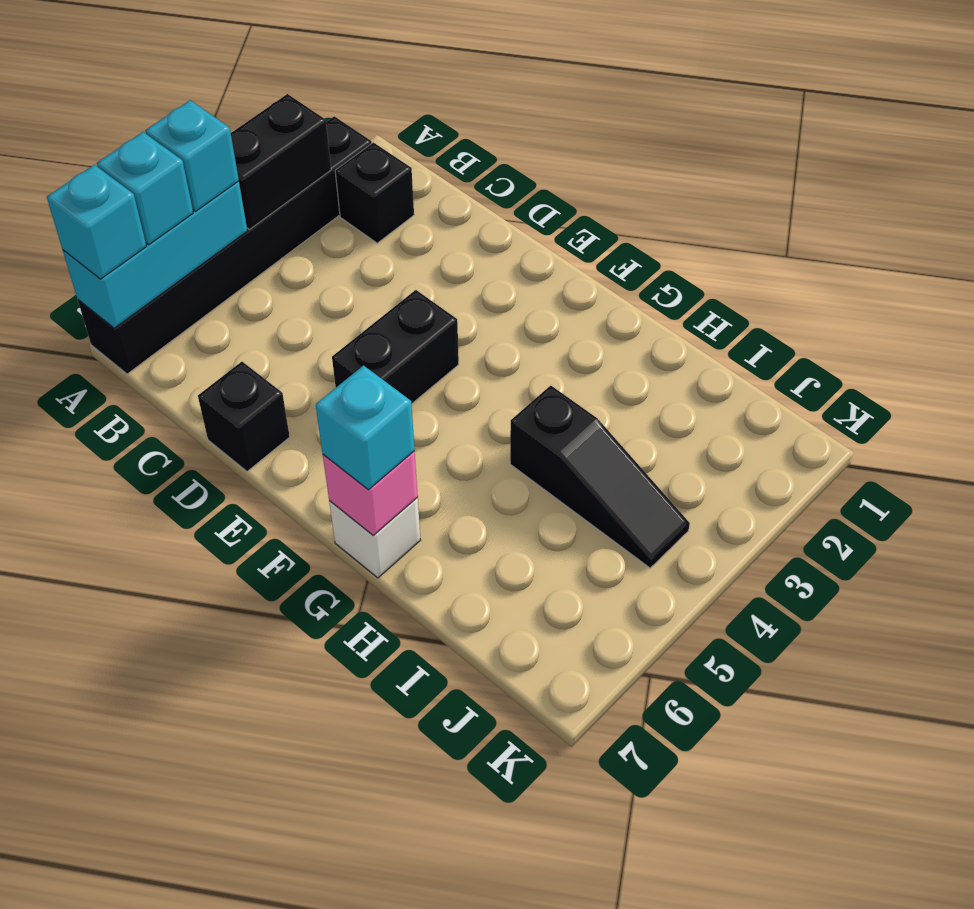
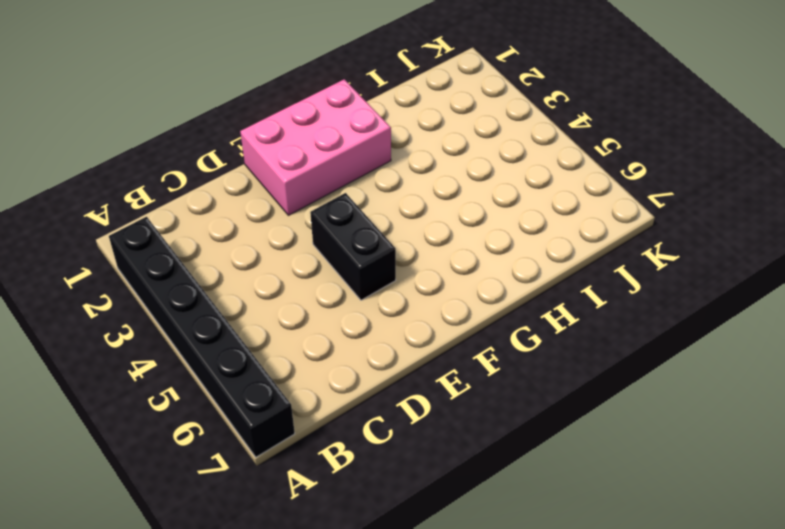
pink 2x3 brick [240,79,391,215] -> none
none -> black 1x1 brick [335,142,414,243]
none -> black 1x1 brick [198,362,290,471]
none -> white 1x1 brick [329,498,420,578]

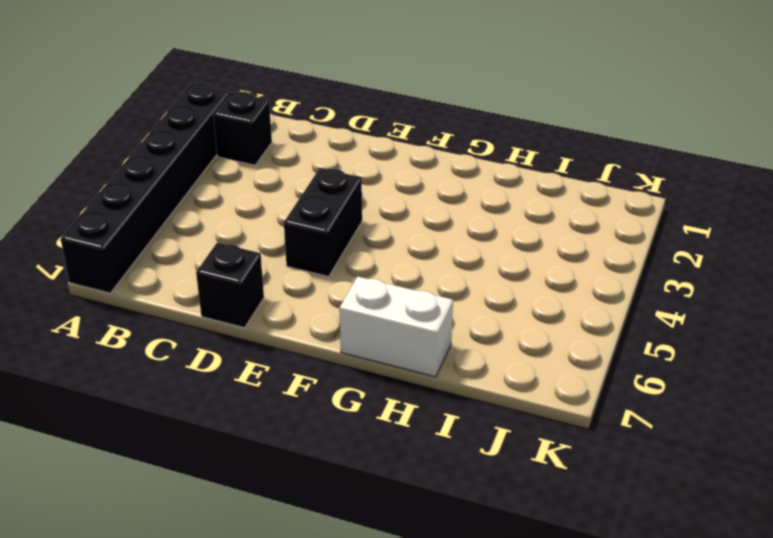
white 1x2 brick [339,277,453,377] -> white 1x1 brick [329,498,420,578]
none -> black 1x3 slope [510,385,690,568]
none -> black 1x2 brick [231,94,331,229]
none -> cyan 1x3 brick [63,181,247,328]

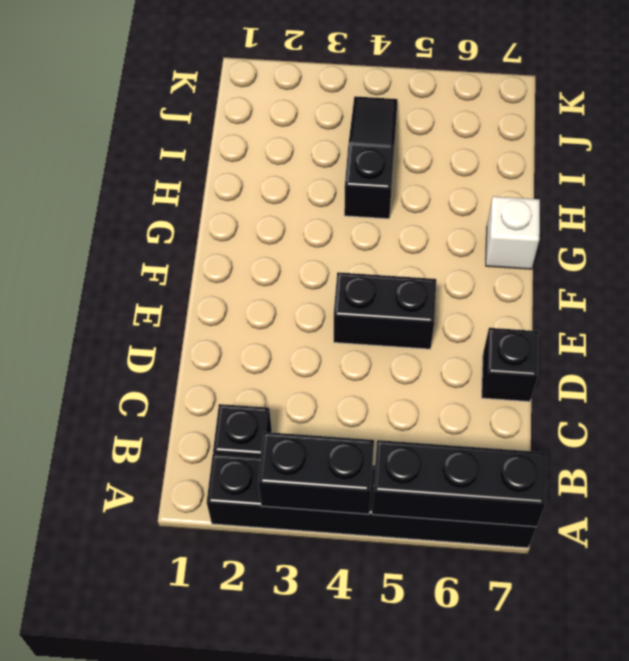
black 1x3 brick [372,440,546,527] -> cyan 1x3 brick [63,181,247,328]
none -> pink 1x1 brick [323,451,418,535]
none -> cyan 1x1 brick [145,100,239,211]
none -> cyan 1x1 brick [97,132,193,245]

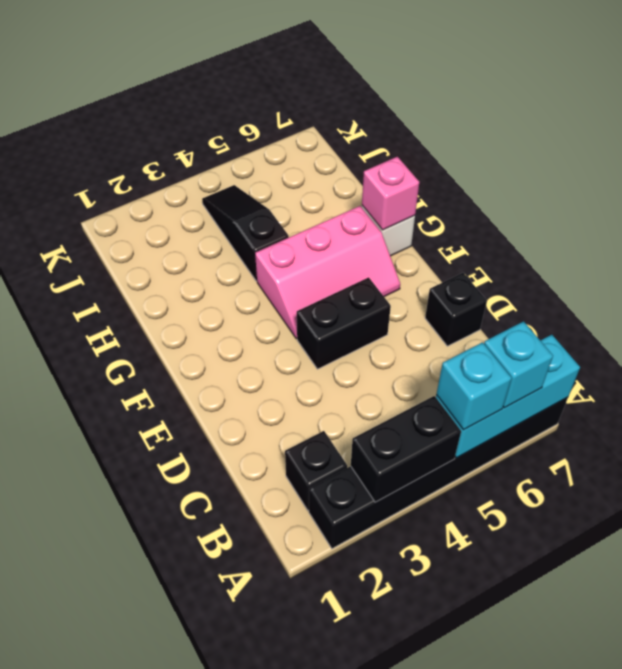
pink 2x3 slope [255,206,400,339] -> none
none -> cyan 1x1 brick [47,165,146,279]
none -> cyan 1x1 brick [316,366,415,490]

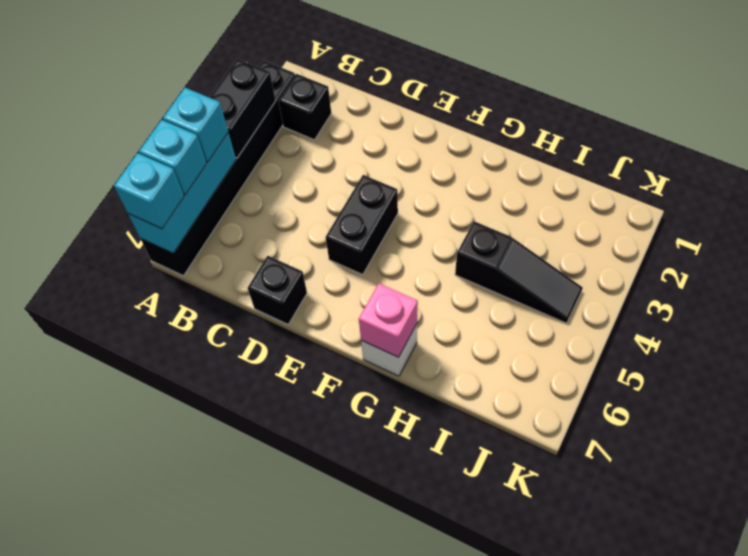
none -> cyan 1x1 brick [316,366,415,490]

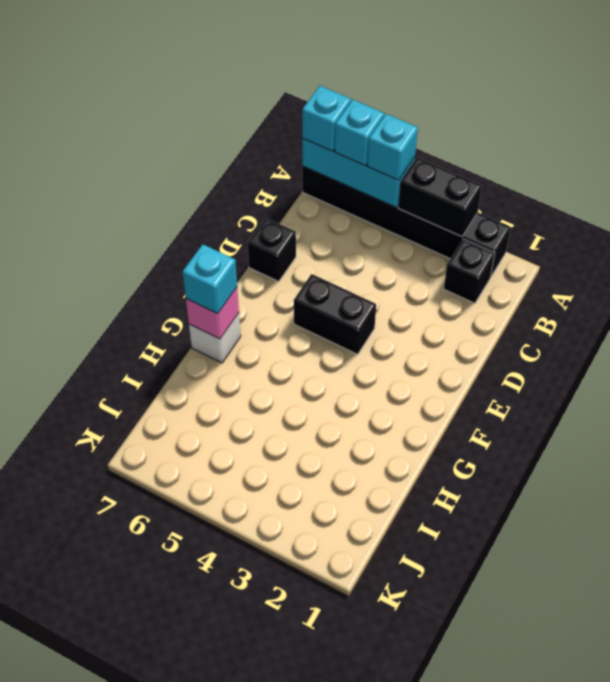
none -> black 1x3 slope [510,385,690,568]

